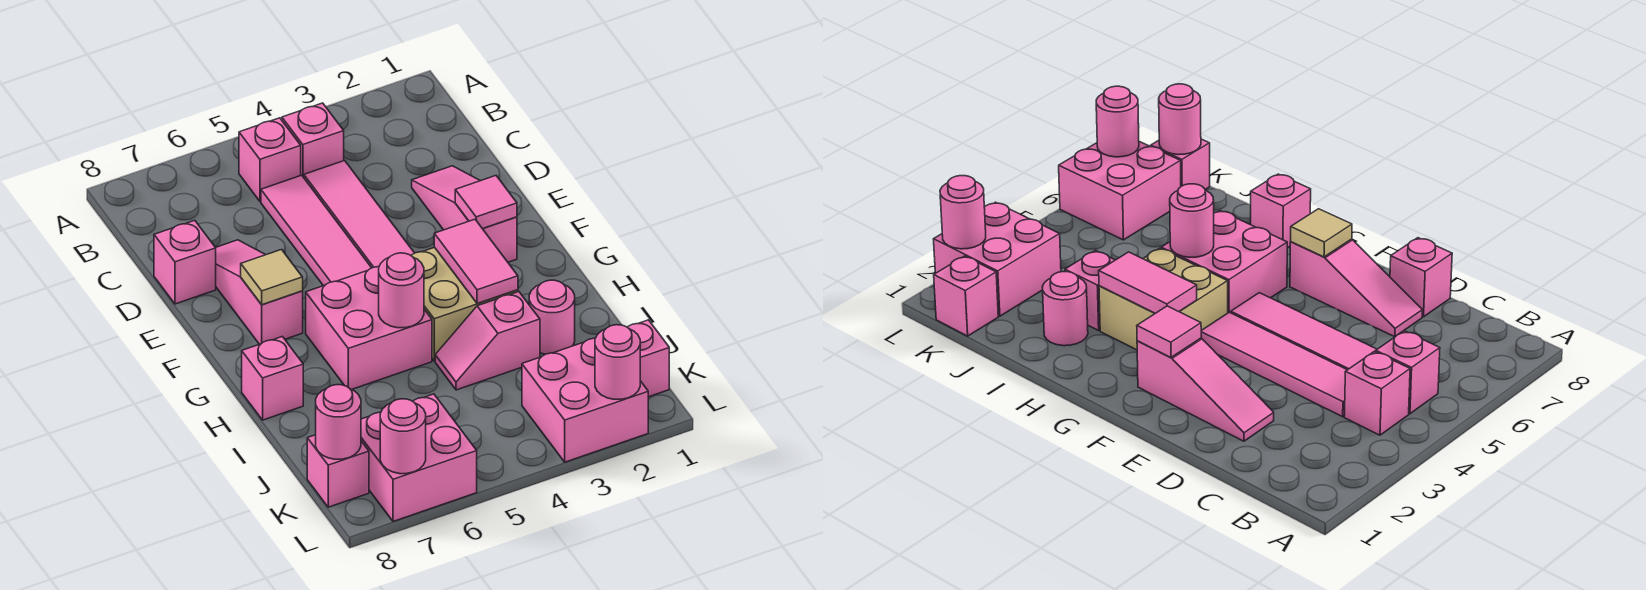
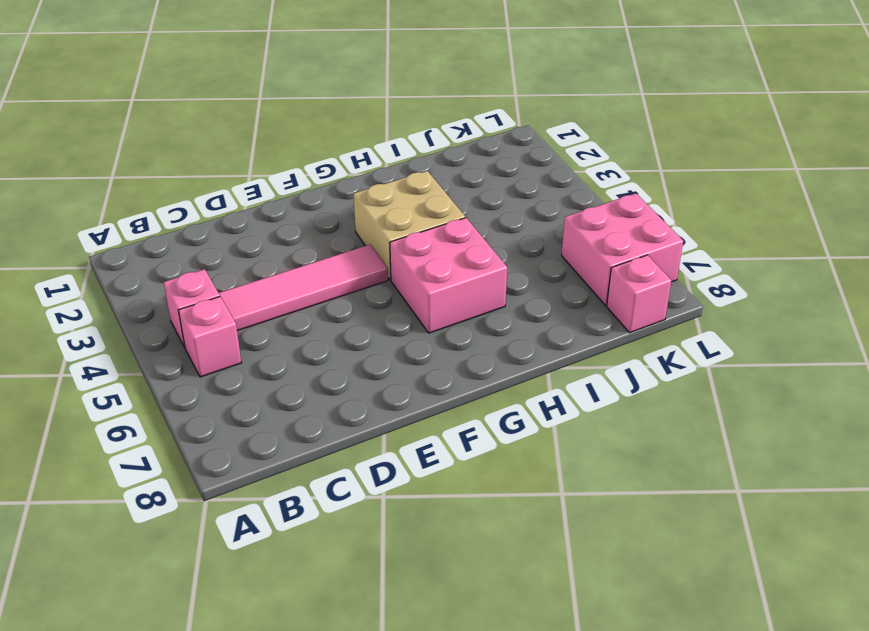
none -> pink 1x4 tile [261,175,371,286]
none -> pink 1x3 slope [412,166,517,262]
none -> pink 1x3 slope [216,240,303,344]

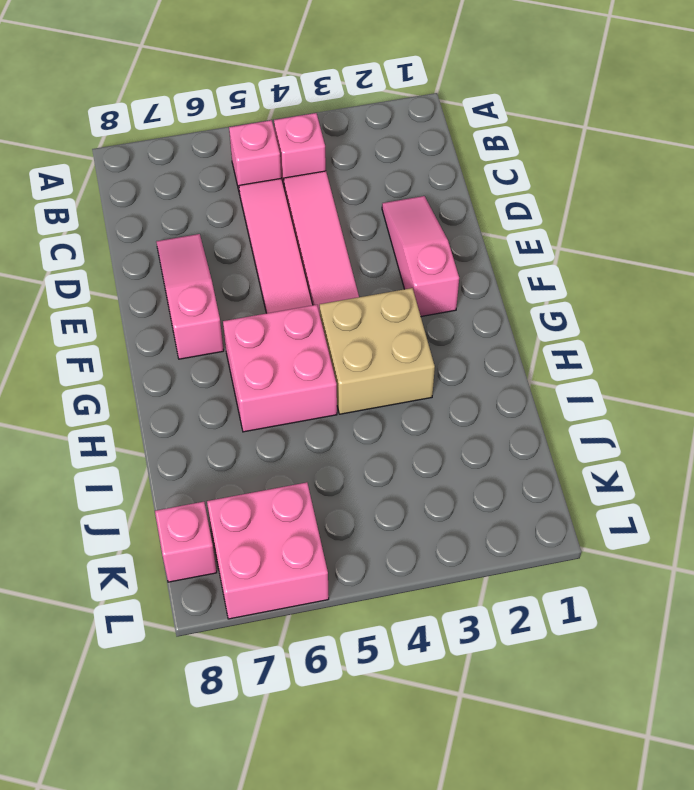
none -> pink 1x1 brick [154,220,216,304]
none -> pink 1x1 brick [242,337,303,420]
none -> pink 1x1 round brick [529,280,575,354]

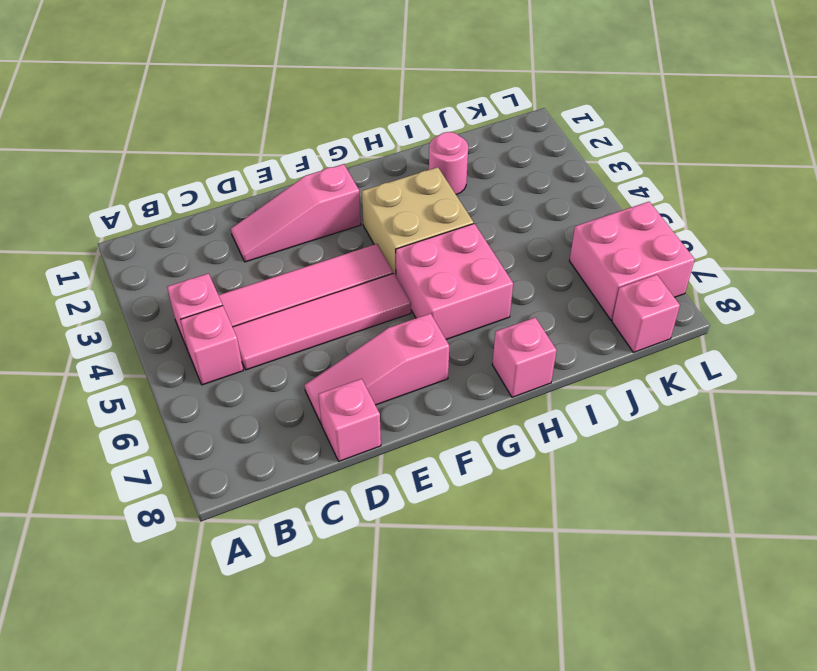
none -> pink 1x2 slope [435,292,540,390]
none -> pink 1x1 brick [627,320,669,397]
none -> pink 2x2 brick [522,338,648,462]

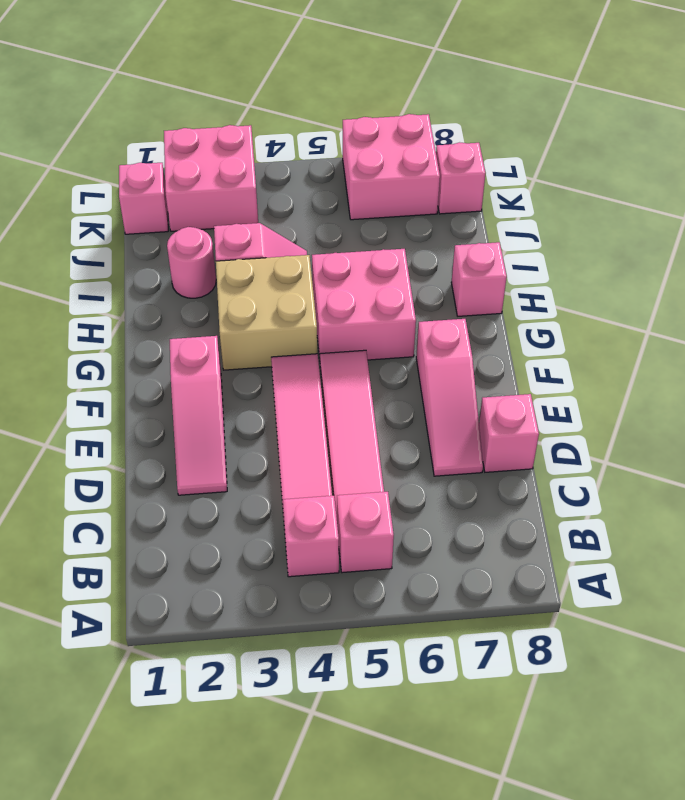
none -> pink 1x1 tile [455,176,517,229]
none -> tan 1x1 tile [241,250,303,305]
none -> pink 1x2 tile [434,219,518,304]

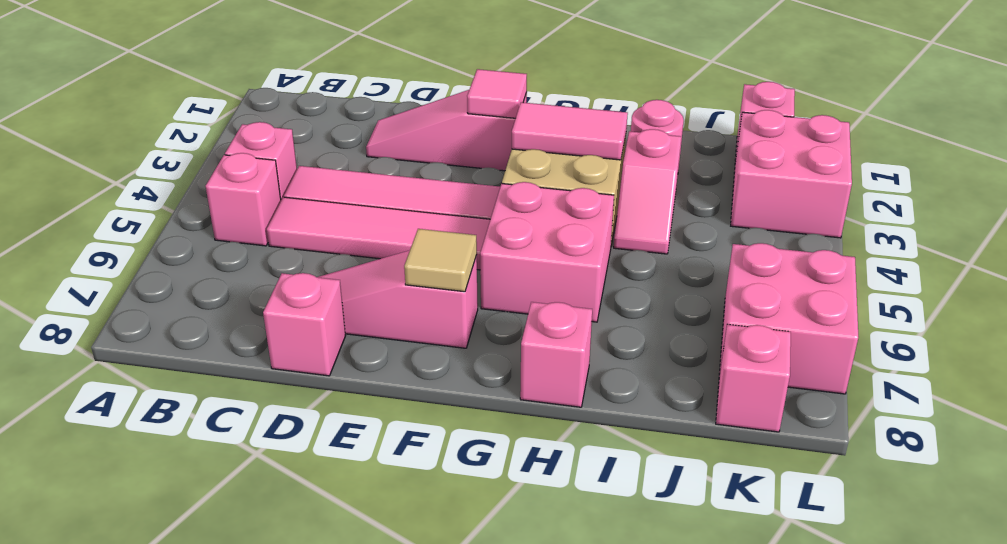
none -> pink 1x1 round brick [379,253,424,328]
none -> pink 1x1 round brick [316,385,361,459]
none -> pink 1x1 round brick [595,325,640,399]

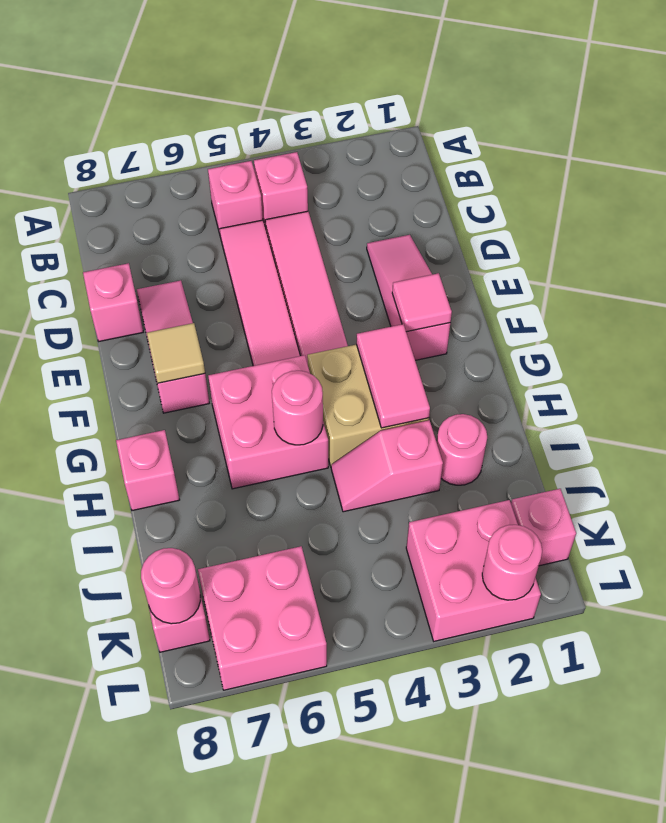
none -> pink 1x1 round brick [380,399,426,474]

